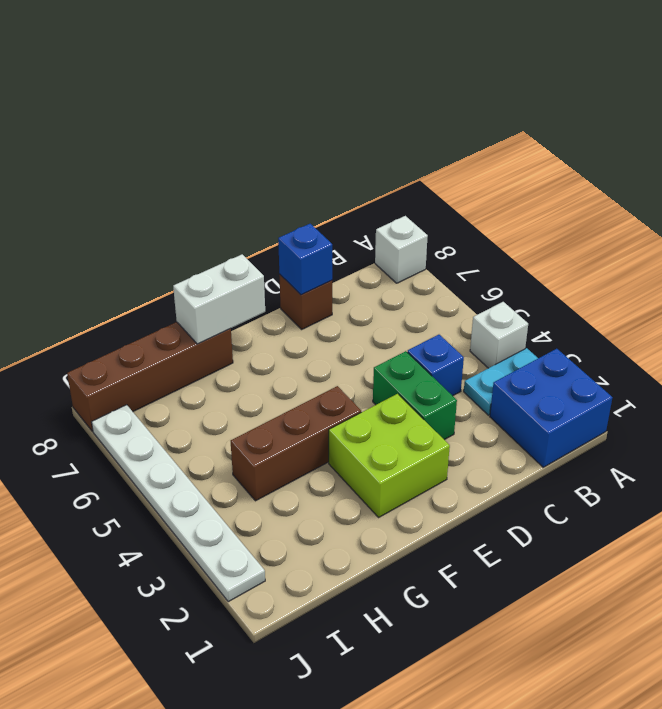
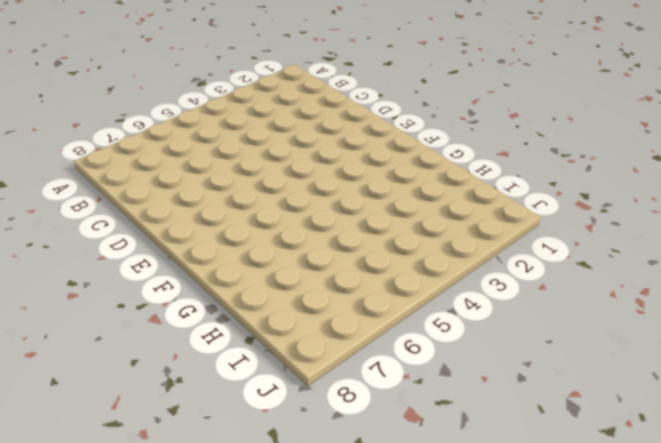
none -> blue 2x2 brick [490,349,612,467]
none -> cyan 1x2 plate [464,348,538,415]
none -> white 1x1 brick [470,302,528,368]

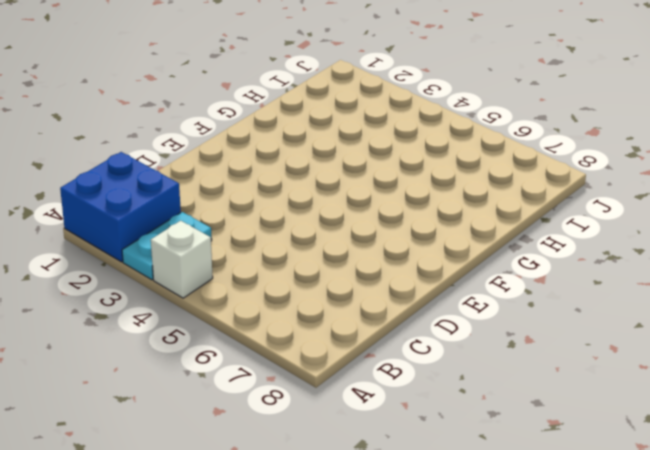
none -> white 1x1 brick [375,216,428,283]
none -> blue 1x1 brick [407,335,464,396]
none -> green 1x2 brick [373,351,457,440]

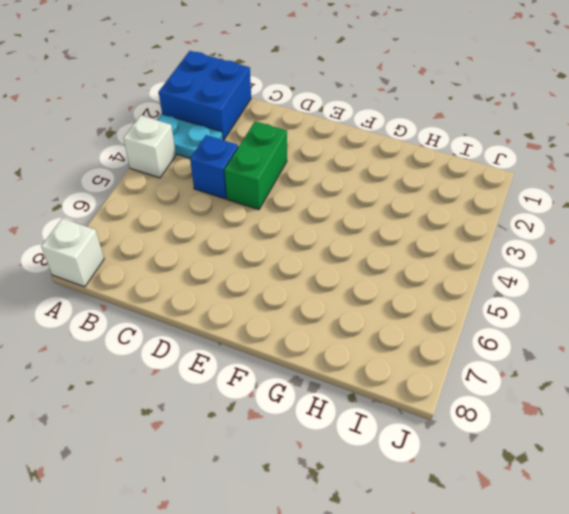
none -> brown 1x1 brick [279,274,332,330]
none -> lime 2x2 brick [329,394,450,517]
none -> brown 1x3 brick [231,386,361,501]

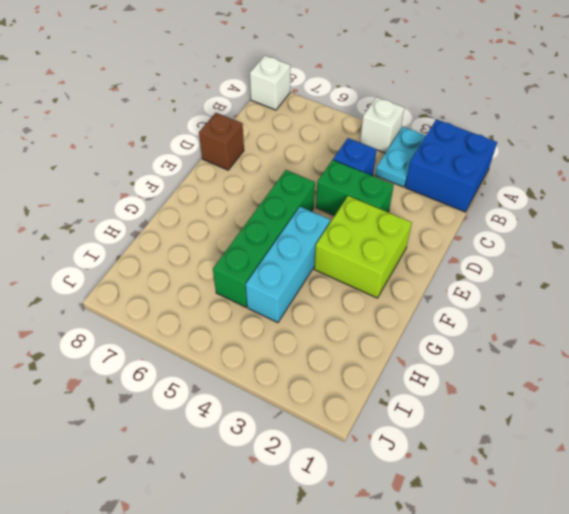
green 1x4 brick [213,170,315,307] -> none
cyan 1x3 brick [246,207,330,323] -> brown 1x3 brick [231,386,361,501]
none -> brown 1x4 brick [67,322,233,431]
none -> white 1x6 plate [92,405,265,602]
none -> blue 1x1 brick [278,224,332,295]

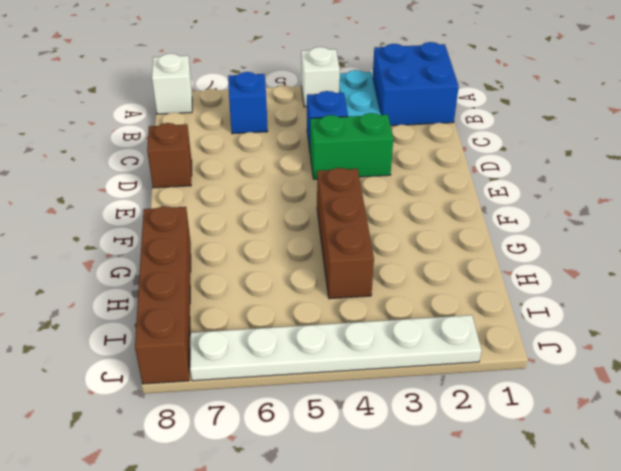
blue 1x1 brick [228,72,268,134] -> blue 1x1 brick moved to [278,224,332,295]
none -> lime 2x2 brick [329,394,450,517]
none -> white 1x2 brick [173,254,265,344]

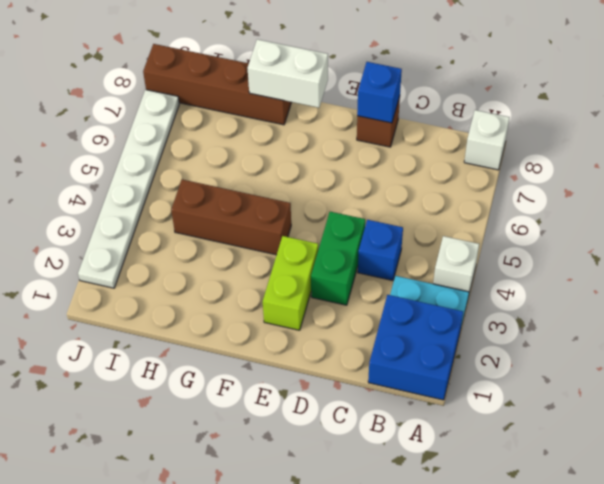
lime 1x2 brick [263,236,318,330] -> lime 2x2 brick [329,394,450,517]

